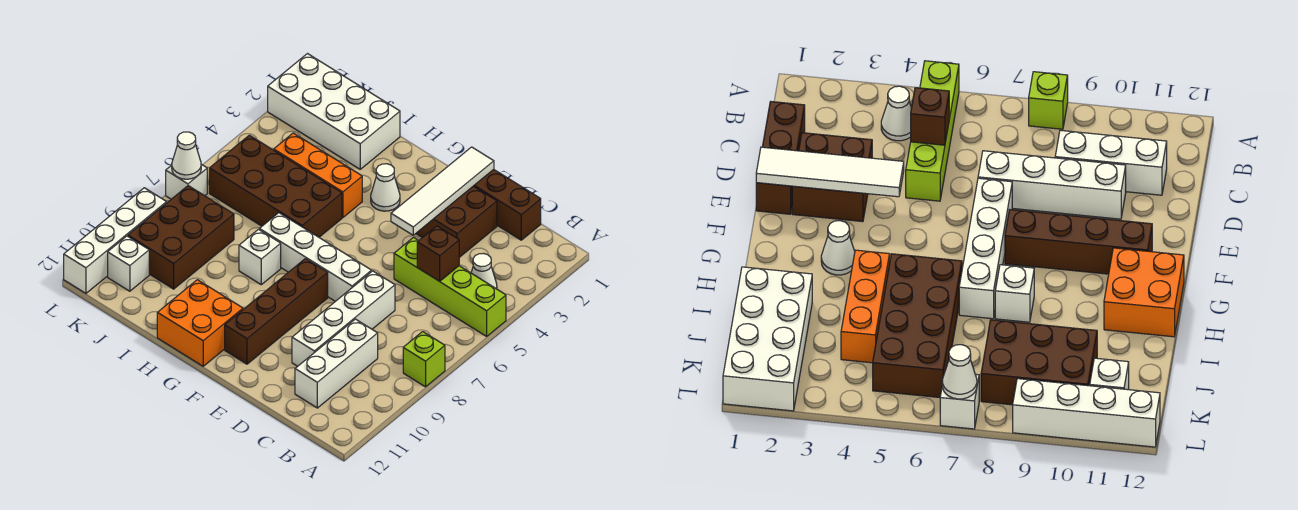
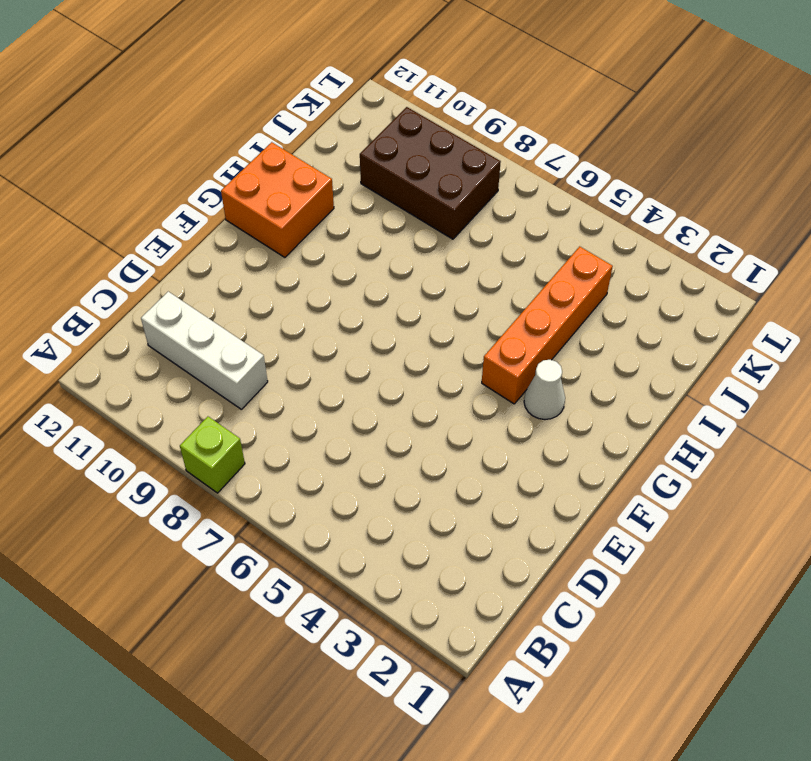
orange 1x4 brick [482,246,613,404] -> orange 1x3 brick [274,133,362,218]
none -> lime 1x4 brick [394,238,506,336]
none -> white 1x1 cone [471,253,497,289]
none -> brown 1x3 brick [474,170,541,240]

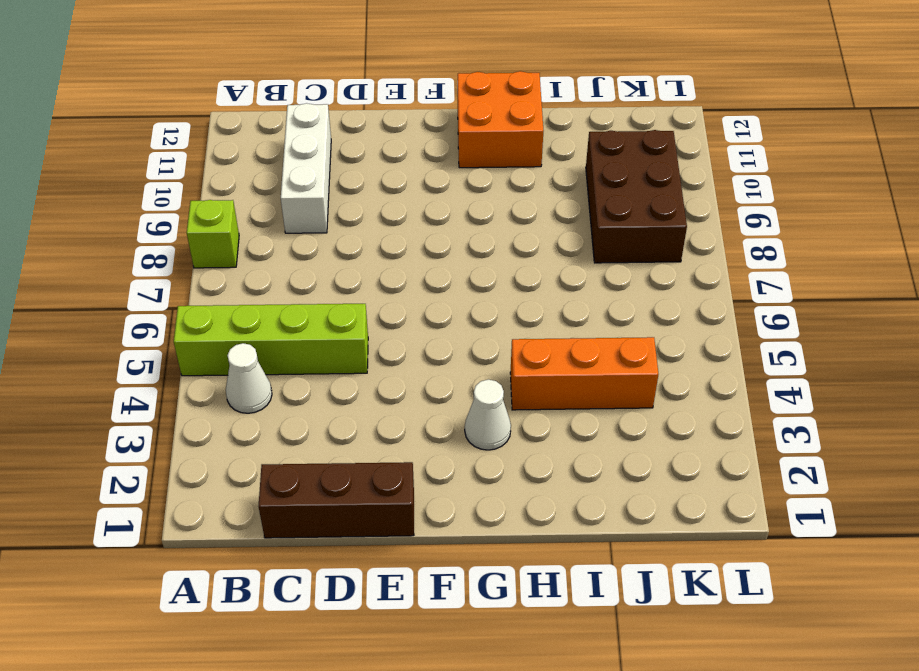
none -> brown 2x2 brick [416,186,497,257]
none -> white 1x4 brick [292,271,395,366]
none -> white 1x4 brick [259,213,372,301]

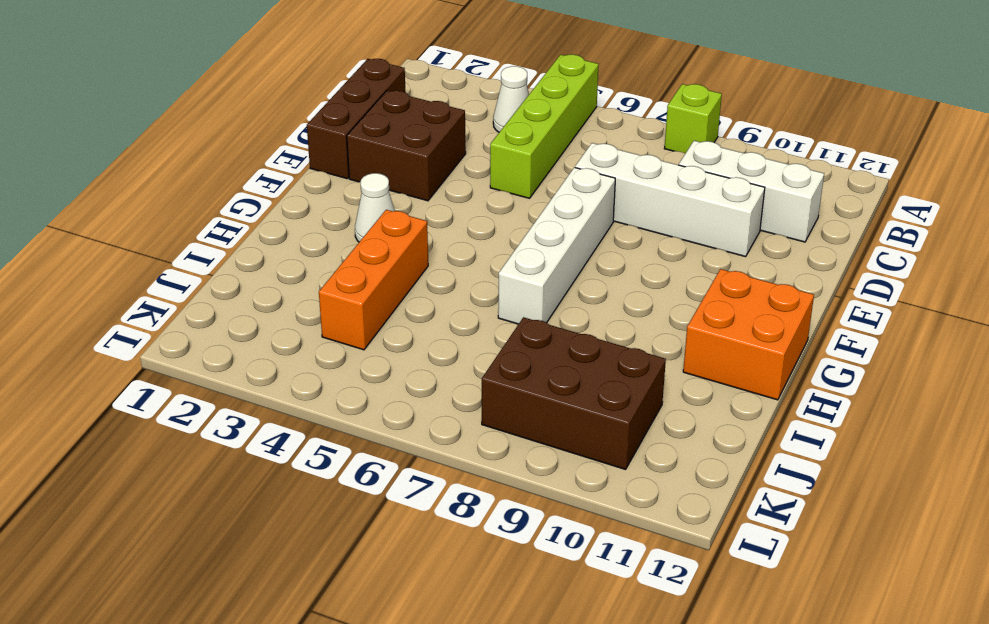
none -> brown 1x4 brick [225,259,328,364]
none -> brown 2x4 brick [209,135,342,237]
none -> white 1x1 brick [239,229,281,285]

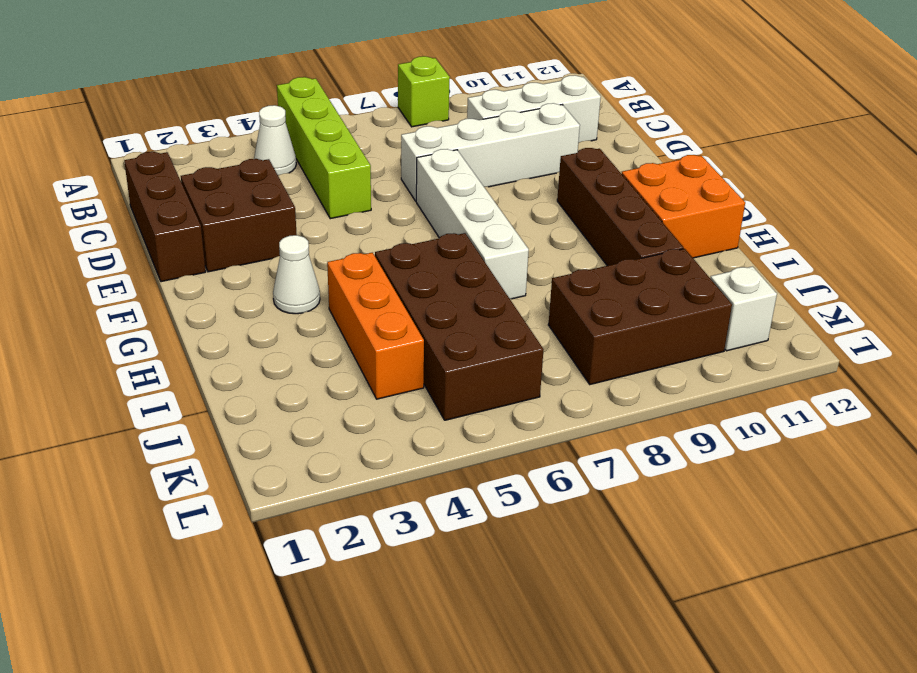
brown 1x4 brick [557,148,684,266] -> brown 1x4 brick turned to [225,259,328,364]
none -> white 1x1 brick [239,229,281,285]
none -> white 2x4 brick [268,54,400,169]
none -> white 1x1 brick [166,164,207,199]

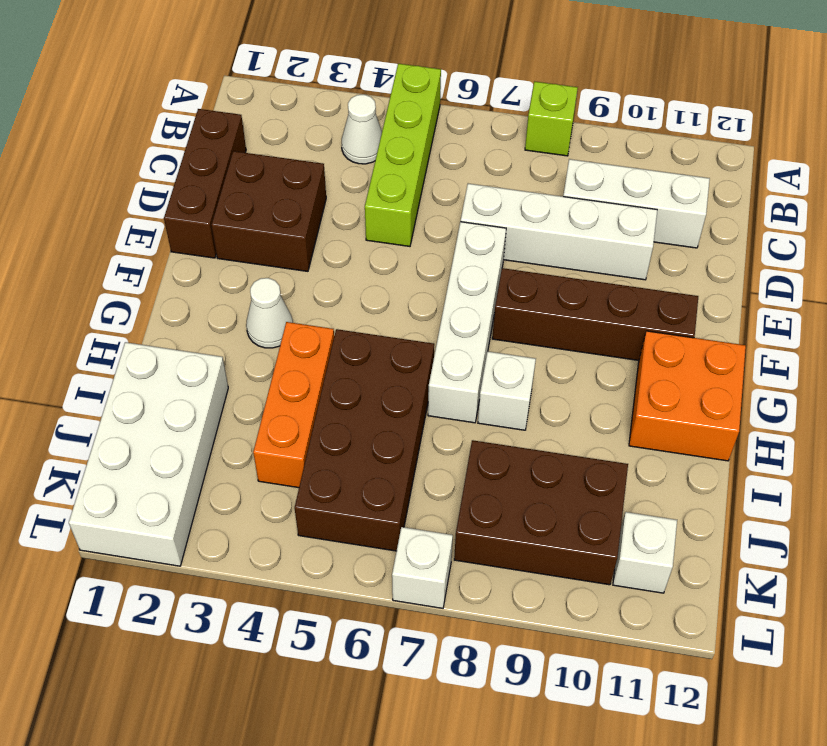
none -> white 1x4 brick [64,188,167,293]
none -> brown 1x1 brick [417,226,459,281]
none -> white 1x4 tile [391,147,494,235]

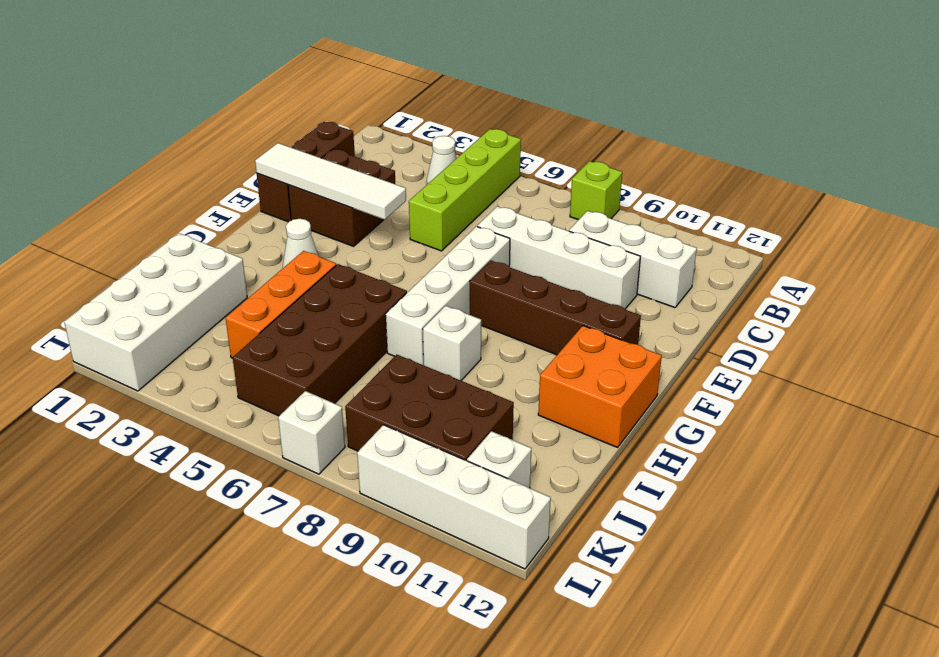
none -> brown 1x1 brick [417,226,459,281]
none -> white 1x1 cone [172,132,201,179]

